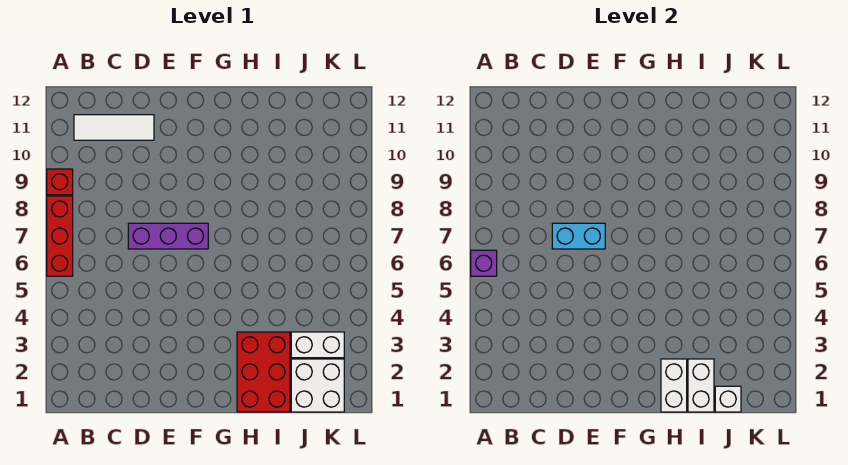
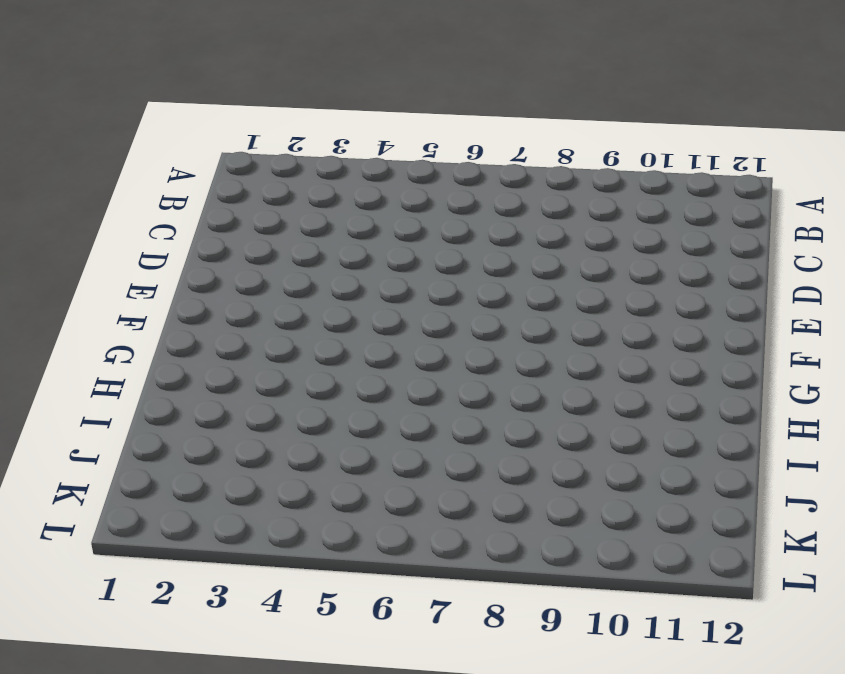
none -> red 1x3 brick [47,196,73,276]
none -> red 1x1 brick [47,169,73,195]
none -> white 1x3 tile [74,115,154,140]

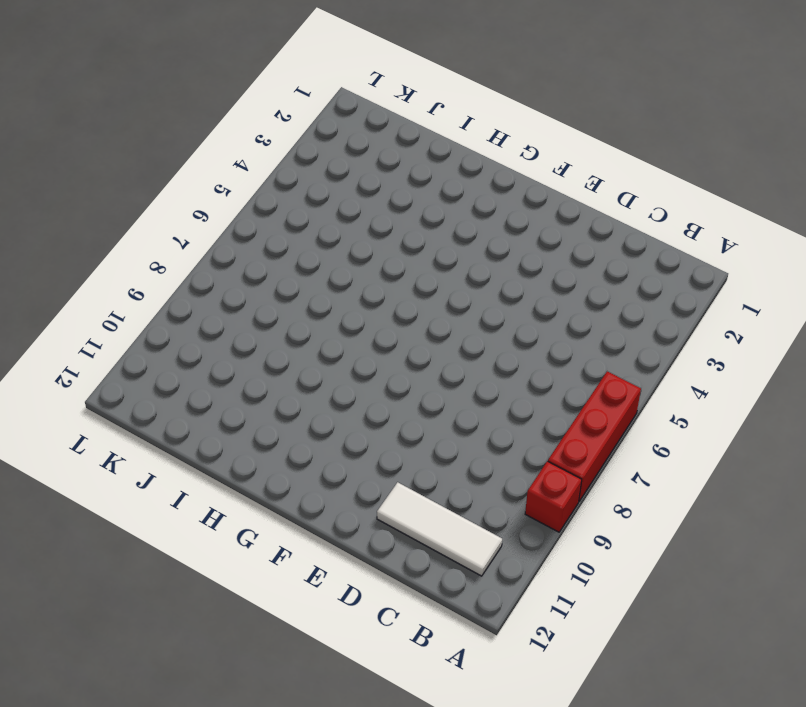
none -> purple 1x3 brick [128,223,208,249]
none -> red 2x3 brick [237,332,290,412]
none -> white 2x2 brick [291,359,344,412]

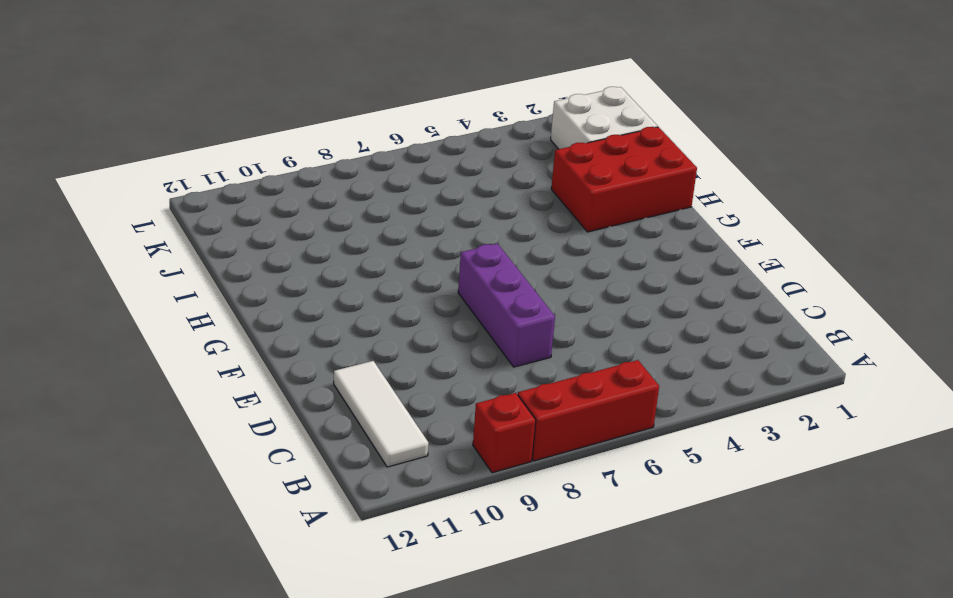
none -> white 1x2 brick [291,332,344,358]
none -> purple 1x1 brick [471,250,497,276]
none -> cyan 1x2 brick [552,223,605,249]

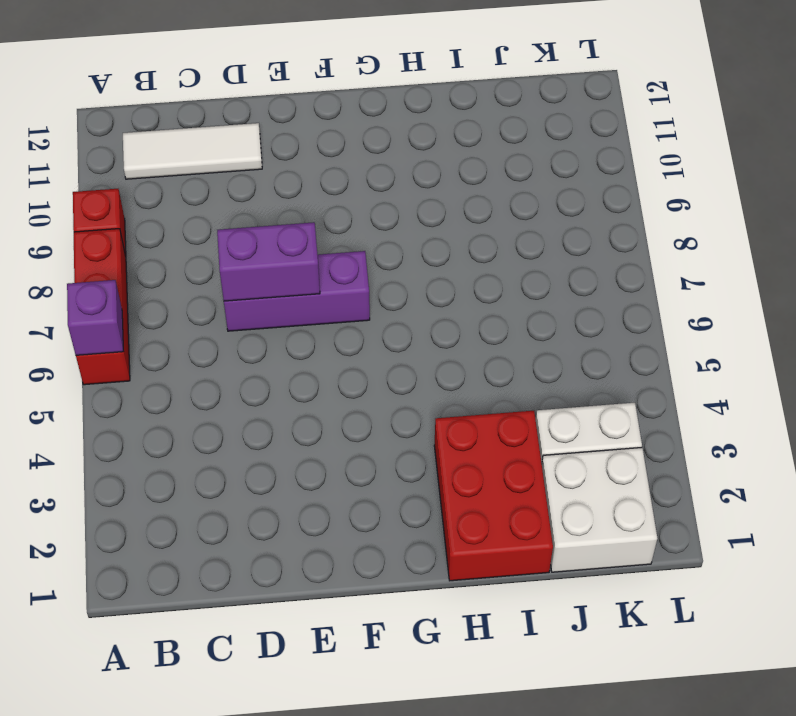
purple 1x2 brick [217,222,320,301] -> cyan 1x2 brick [552,223,605,249]
none -> white 1x2 brick [661,359,687,412]
none -> white 1x2 brick [688,359,714,412]
none -> white 1x1 brick [715,386,741,412]

